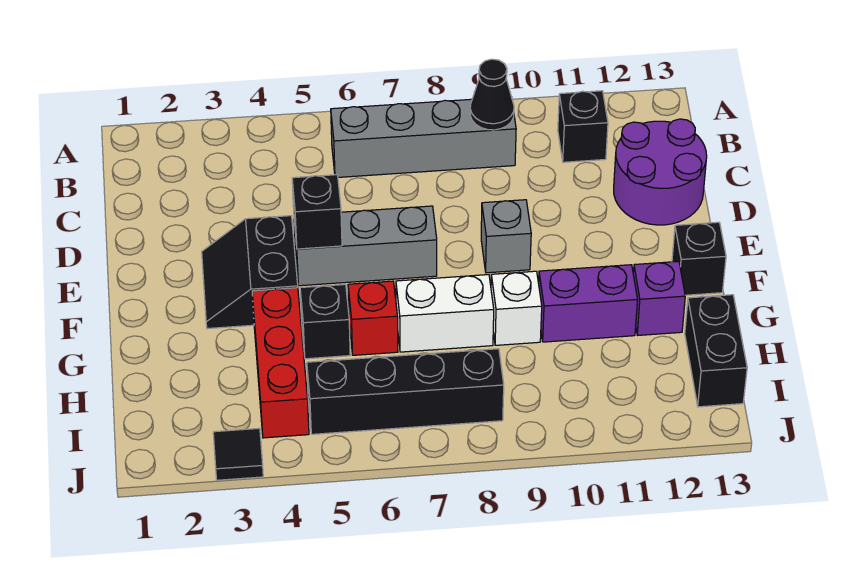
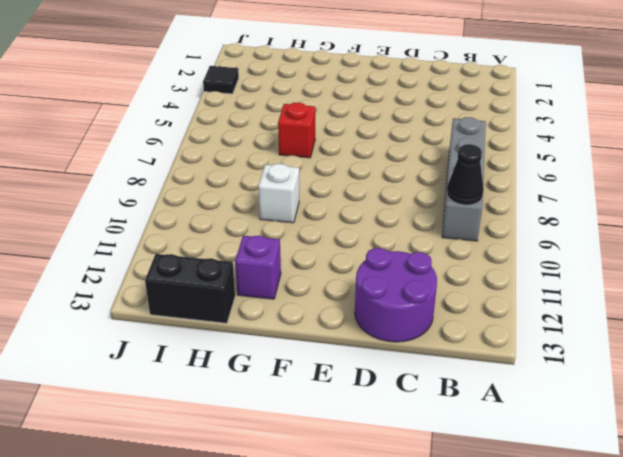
none -> black 1x1 brick [558,91,608,162]
none -> black 2x2 slope [202,216,298,329]
none -> grey 1x3 brick [294,206,437,286]

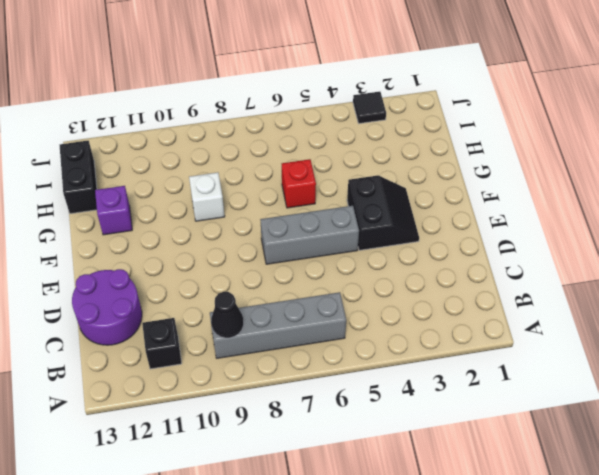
none -> grey 1x1 brick [481,200,531,273]
none -> black 1x1 brick [672,222,726,295]
none -> red 1x3 brick [252,288,309,438]

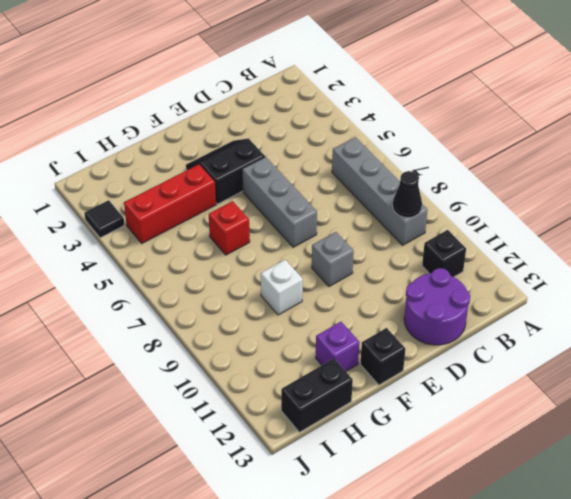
none -> black 1x1 brick [300,284,350,359]
none -> white 1x2 brick [396,275,494,352]
none -> purple 1x2 brick [539,265,638,342]

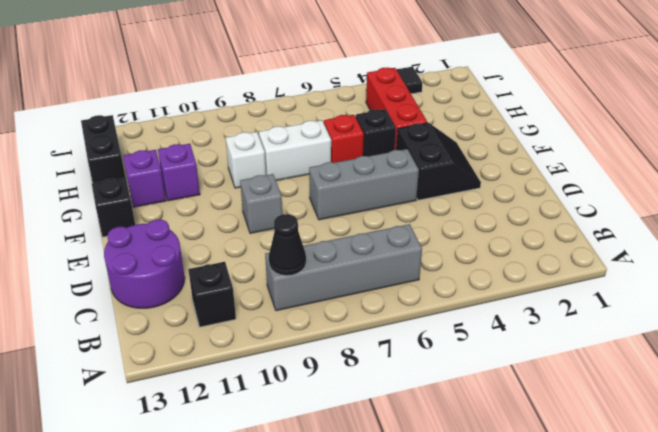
purple 1x1 brick [158,144,200,201] -> purple 1x2 brick [539,265,638,342]
none -> black 1x4 brick [307,349,504,434]
none -> black 1x1 brick [292,175,342,249]

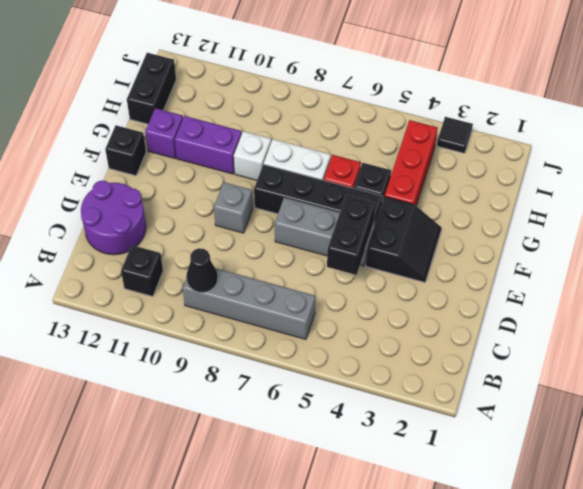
black 1x2 brick [327,195,376,275] -> black 1x1 brick [292,175,342,249]
black 1x4 brick [254,164,383,226] -> black 1x4 brick moved to [307,349,504,434]

